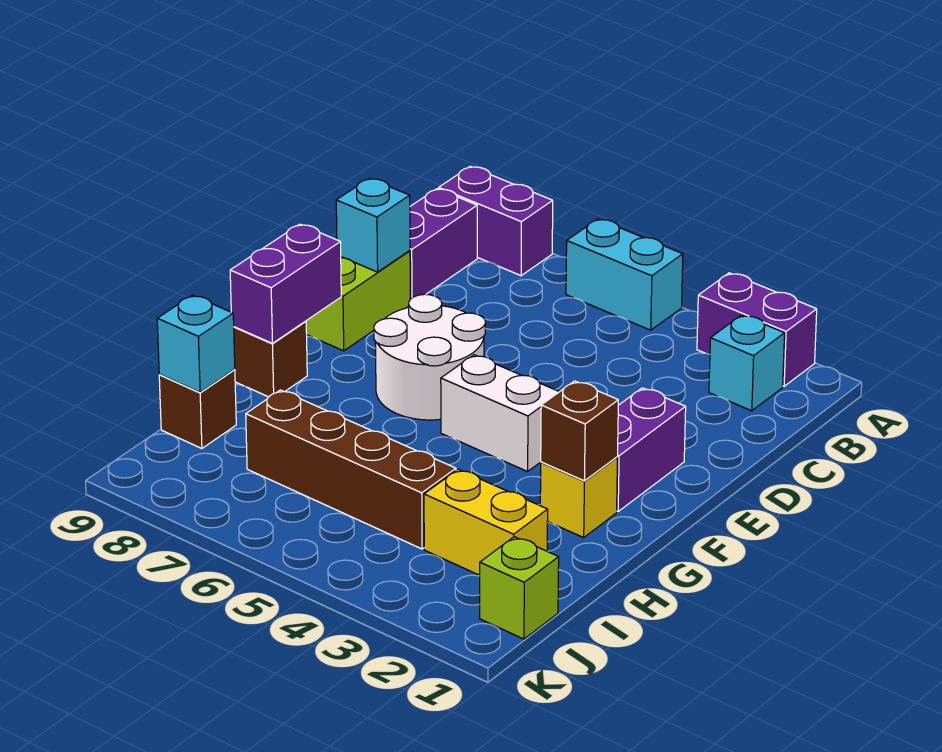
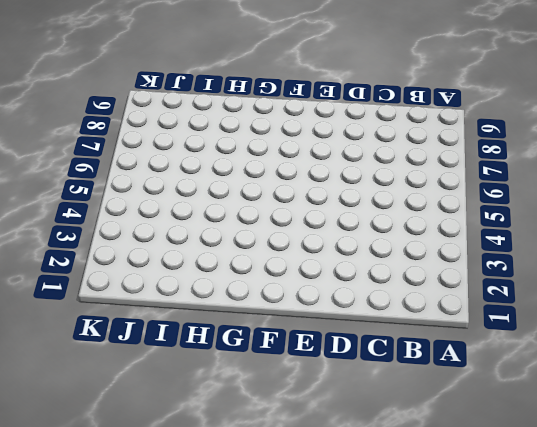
none -> purple 1x2 brick [697,273,817,386]
none -> cyan 1x2 brick [566,219,683,330]
none -> purple 1x2 brick [439,166,553,276]

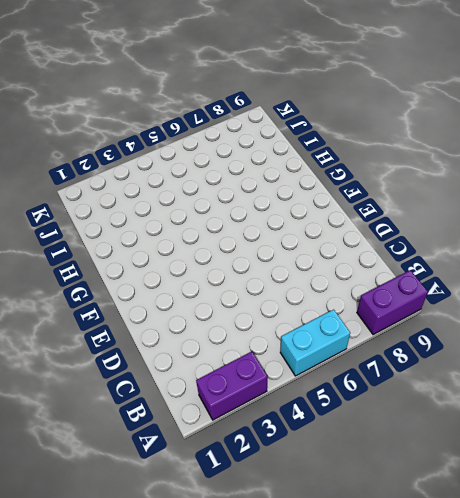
none -> cyan 1x1 brick [709,315,785,411]
none -> purple 1x2 brick [410,189,477,299]
none -> lime 1x2 brick [306,251,410,351]

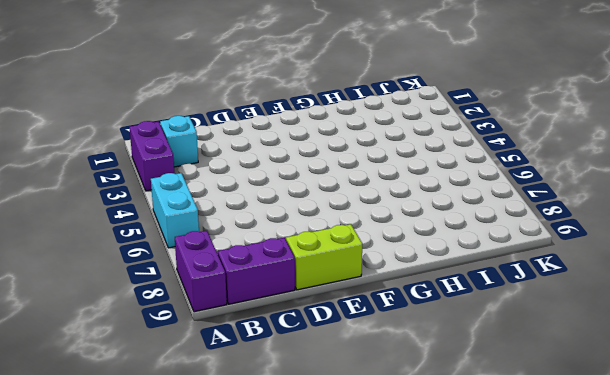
none -> purple 1x2 brick [617,388,686,511]
none -> white 2x2 round brick [374,294,485,420]
none -> white 1x2 brick [441,355,559,471]

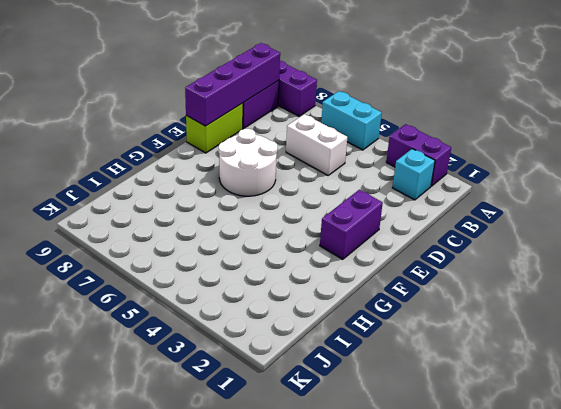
purple 1x4 brick [185,43,280,126] -> cyan 1x1 brick [336,178,410,272]
white 1x2 brick [286,114,347,175] -> white 1x2 brick moved to [441,355,559,471]
none -> yellow 1x1 brick [540,457,618,538]
none -> brown 1x1 brick [234,321,307,397]
none -> yellow 1x2 brick [424,469,548,575]

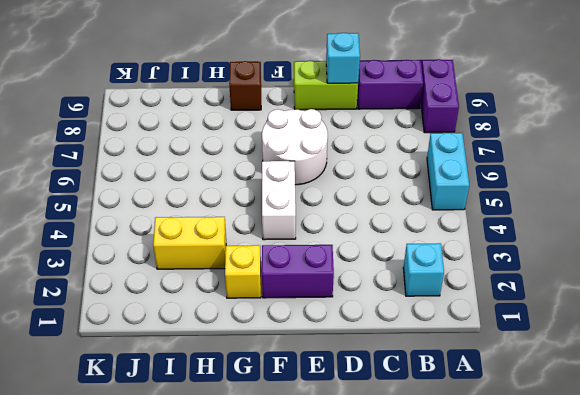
yellow 1x2 brick [153,217,226,269] -> yellow 1x2 brick turned to [424,469,548,575]
none -> purple 1x2 brick [697,273,817,386]
none -> brown 1x4 brick [246,390,456,549]
none -> brown 1x1 brick [159,370,236,448]

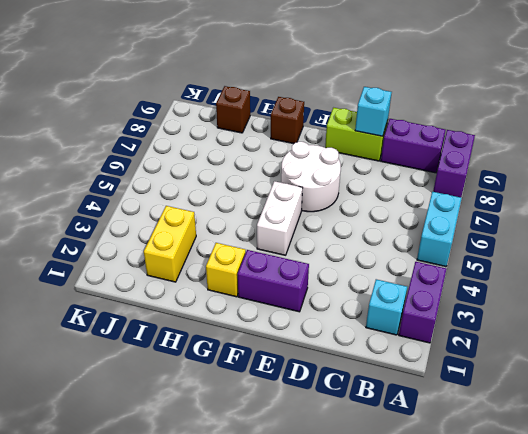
none -> brown 1x4 brick [246,390,456,549]
none -> lime 1x1 brick [480,537,559,639]
none -> purple 1x2 brick [230,224,341,343]

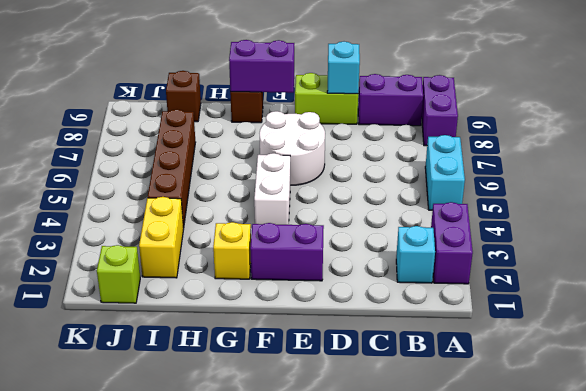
none -> brown 1x1 brick [541,381,618,481]
none -> cyan 1x1 brick [157,295,235,392]

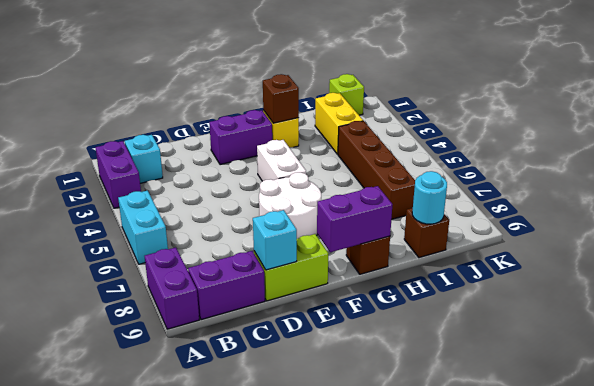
cyan 1x1 round brick [412,171,447,224] -> cyan 1x1 brick [157,295,235,392]

